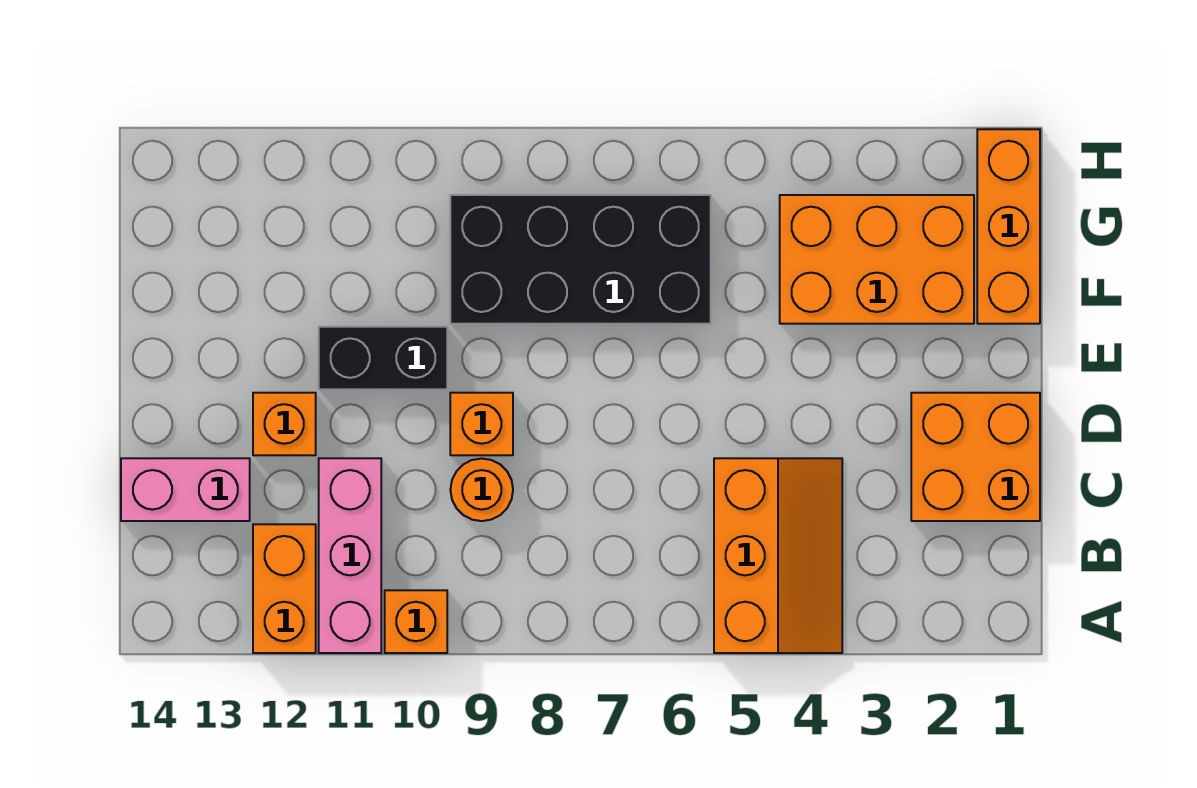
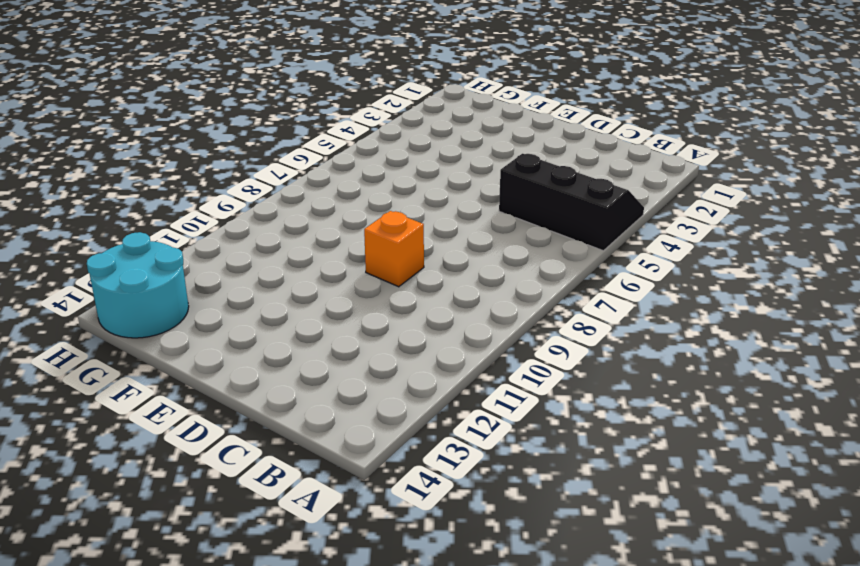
black 2x3 slope [499,154,644,251] -> orange 2x3 slope [714,458,842,653]
cyan 2x2 round brick [87,232,189,338] -> none
none -> orange 1x1 brick [385,590,447,653]
none -> pink 1x3 brick [319,458,381,653]
none -> orange 1x2 brick [253,524,316,653]

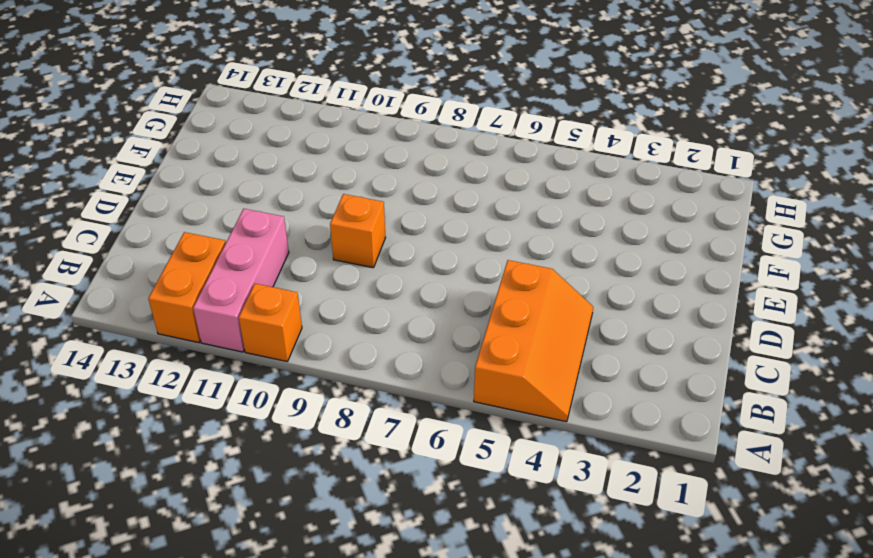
none -> orange 2x2 brick [911,393,1040,521]
none -> orange 1x1 round brick [450,459,513,521]
none -> pink 1x2 brick [121,458,250,521]

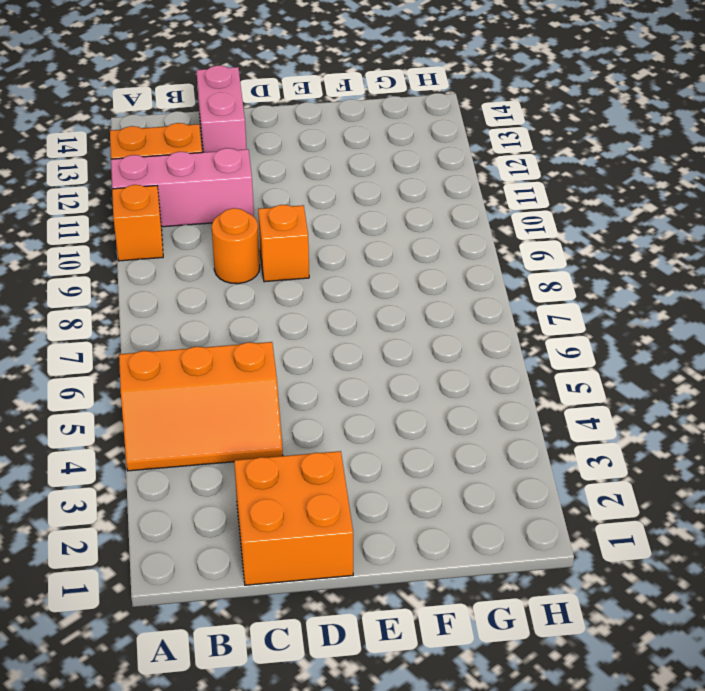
none -> orange 1x1 brick [253,393,316,455]
none -> black 1x2 brick [319,327,447,389]
none -> orange 1x3 brick [977,129,1040,324]

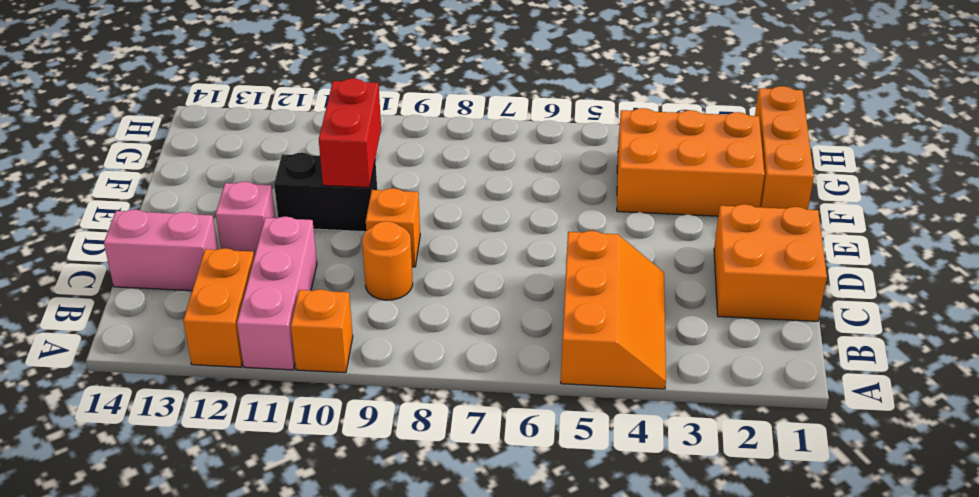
pink 1x1 brick [216,182,275,257] -> orange 1x1 brick [253,393,316,455]
red 1x2 brick [319,79,381,188] -> none
none -> black 2x4 brick [450,195,711,324]

